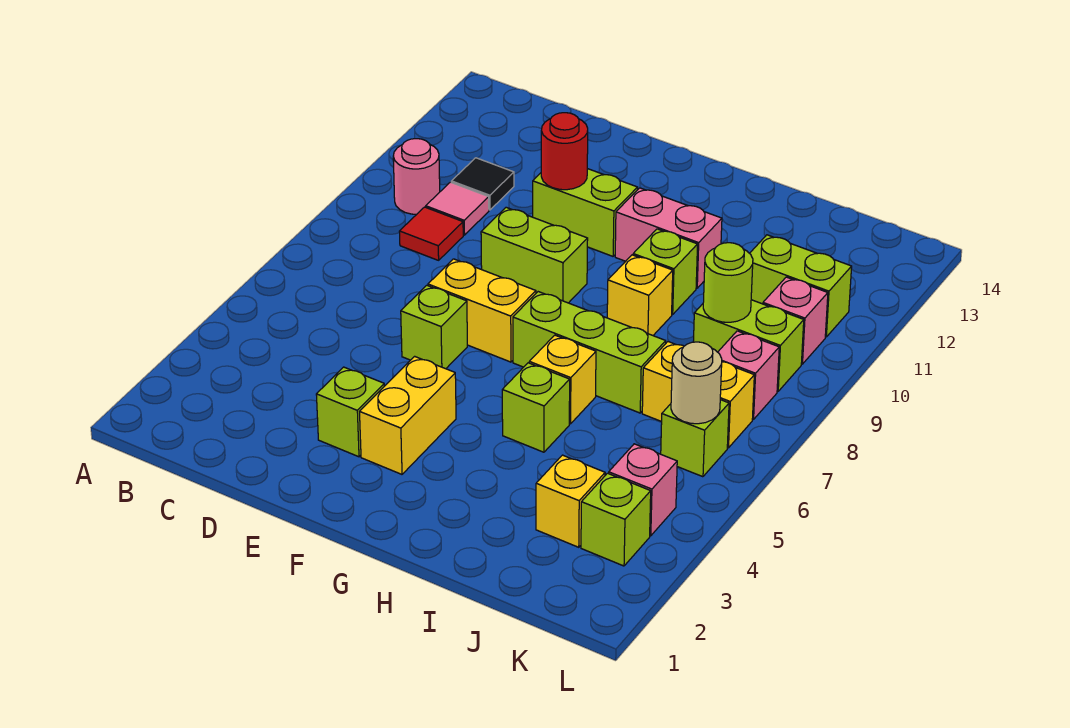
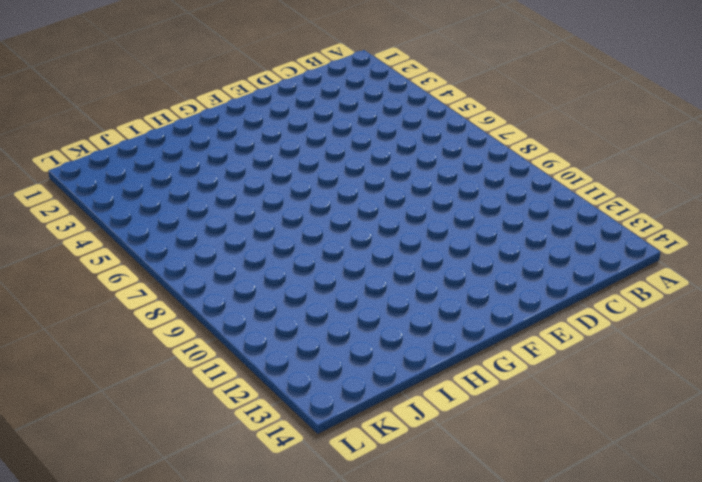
none -> pink 1x1 round brick [393,139,440,214]
none -> red 1x1 tile [399,207,463,260]
none -> pink 1x1 tile [426,182,489,235]

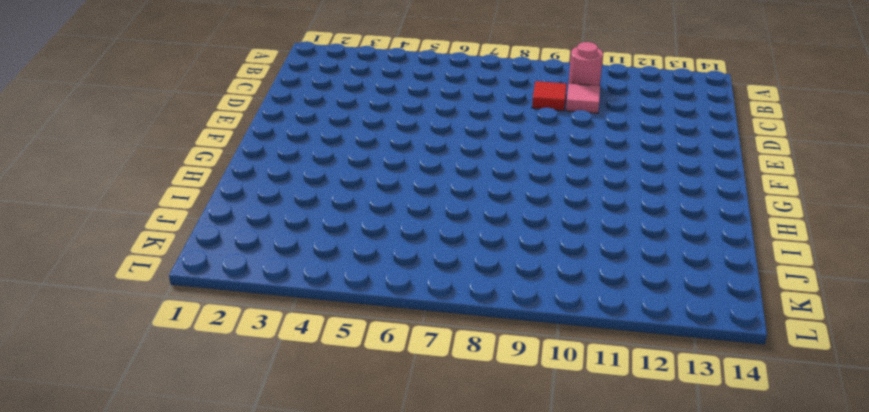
none -> black 1x1 tile [451,158,514,210]
none -> lime 1x1 brick [316,367,384,457]
none -> lime 1x1 brick [401,285,467,369]

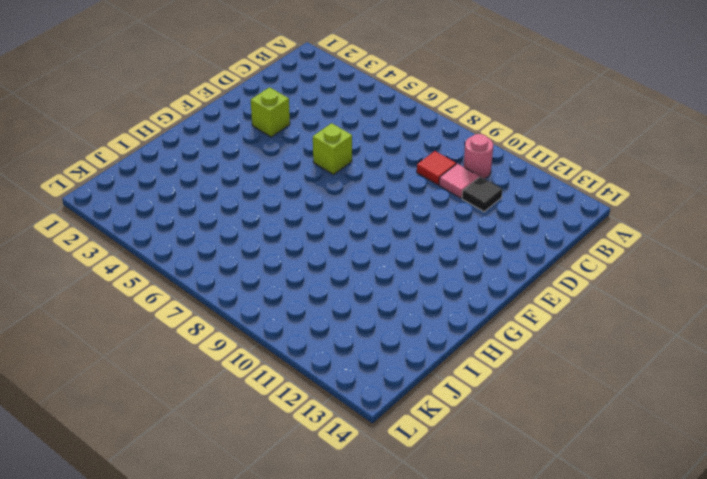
none -> yellow 1x2 brick [428,259,536,362]
none -> lime 1x2 brick [481,207,588,303]
none -> lime 1x2 brick [533,169,638,256]

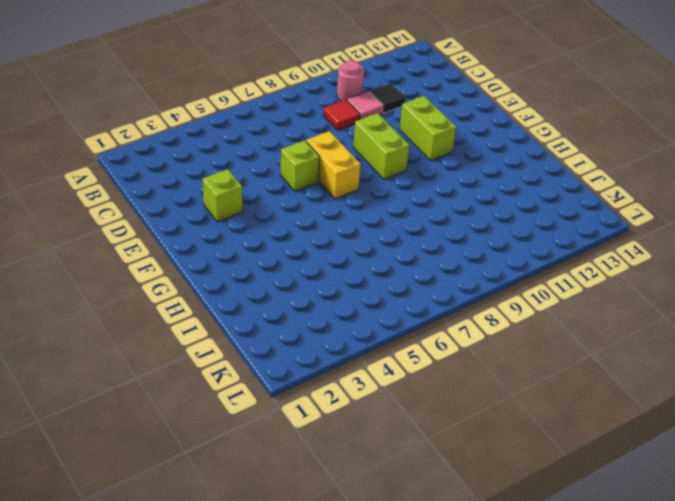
none -> yellow 1x2 brick [360,356,456,474]
none -> lime 1x3 brick [513,292,666,413]
none -> pink 1x2 brick [615,188,722,288]

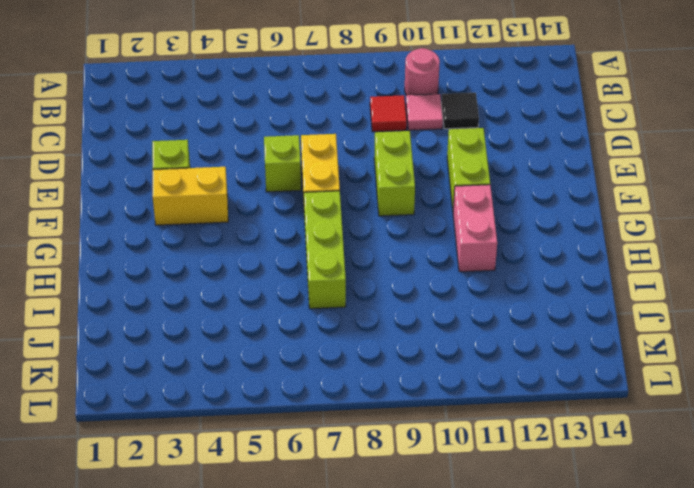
none -> lime 1x1 brick [502,363,570,452]
none -> yellow 1x1 brick [529,335,596,424]
none -> yellow 1x1 brick [607,255,673,335]

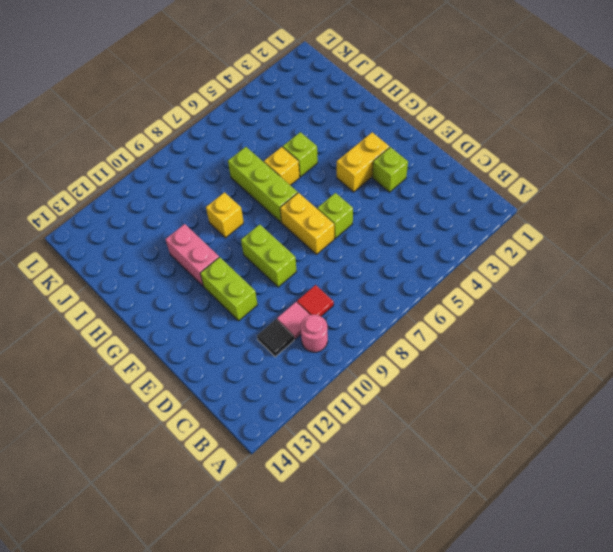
none -> lime 1x1 brick [633,229,698,315]
none -> yellow 1x1 brick [536,455,605,547]
none -> yellow 1x2 brick [642,342,754,448]

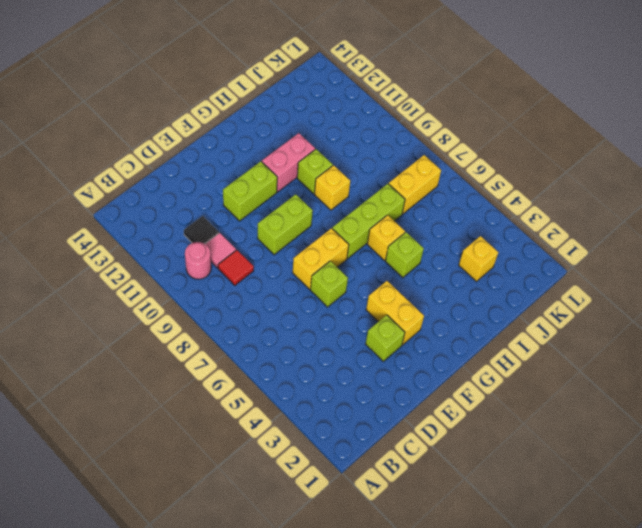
none -> lime 1x2 brick [693,300,804,391]
none -> lime 1x2 brick [750,235,852,337]
none -> lime 1x1 brick [581,473,651,566]

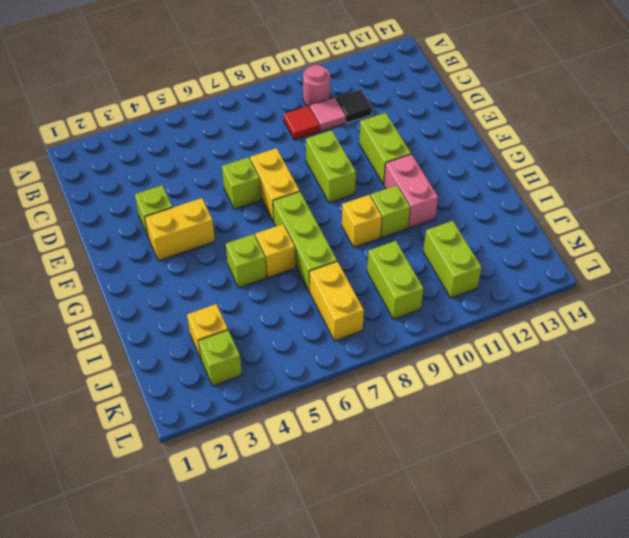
none -> pink 1x1 brick [609,444,677,536]
none -> lime 1x1 brick [661,400,729,477]
none -> pink 1x1 brick [718,331,779,419]

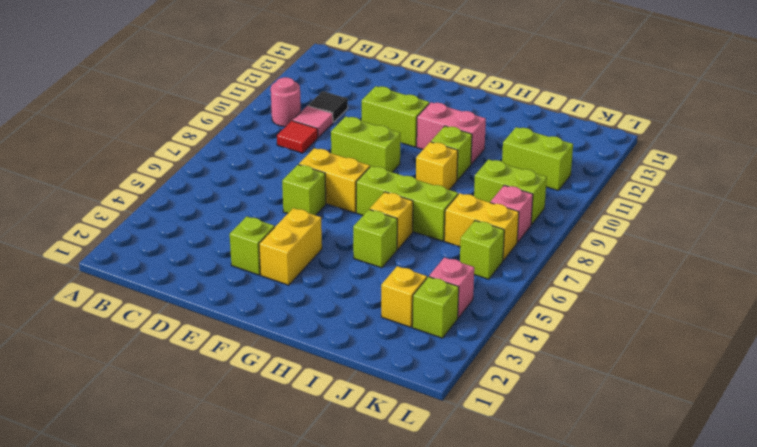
none -> pink 1x1 brick [763,277,828,364]
none -> red 1x1 round brick [541,113,588,190]
none -> lime 1x1 round brick [703,243,753,322]

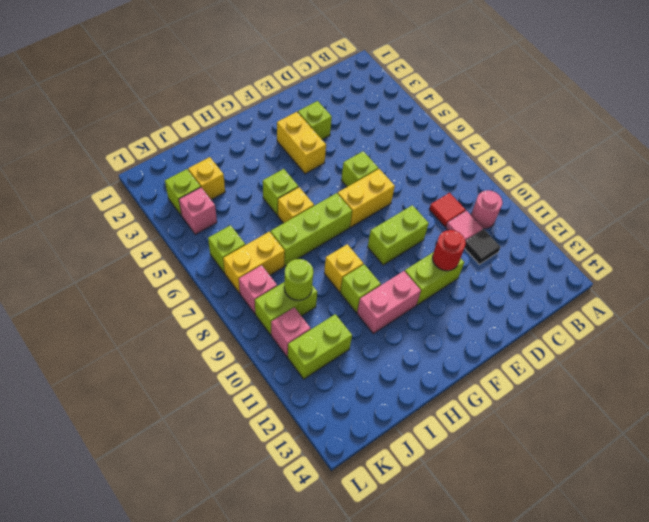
none -> tan 1x1 round brick [671,342,722,424]

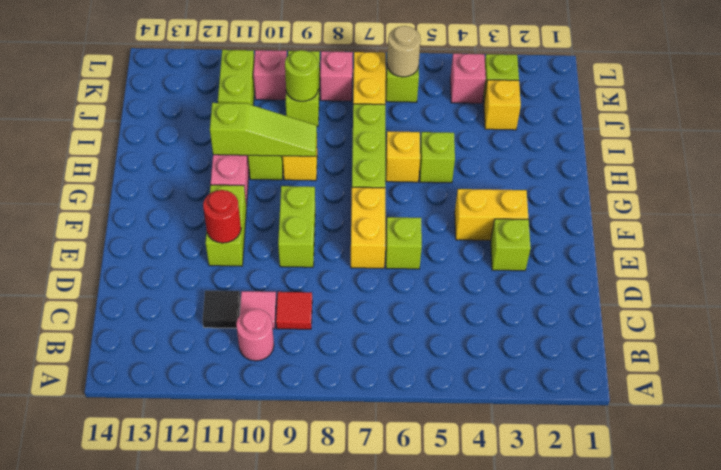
lime 1x3 slope [210,103,317,156] -> none

